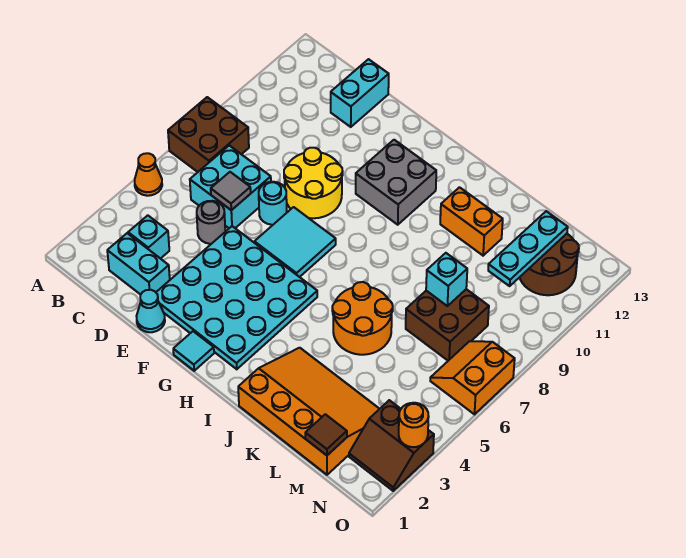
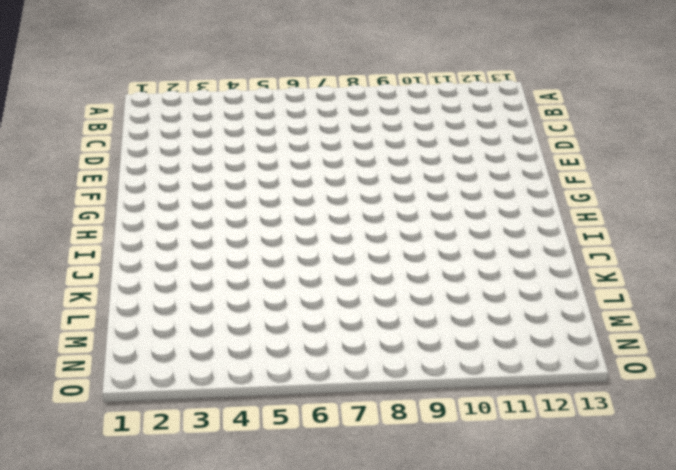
none -> orange 1x1 cone [135,153,162,196]
none -> brown 2x2 brick [168,97,249,172]
none -> cyan 1x2 brick [107,233,170,295]

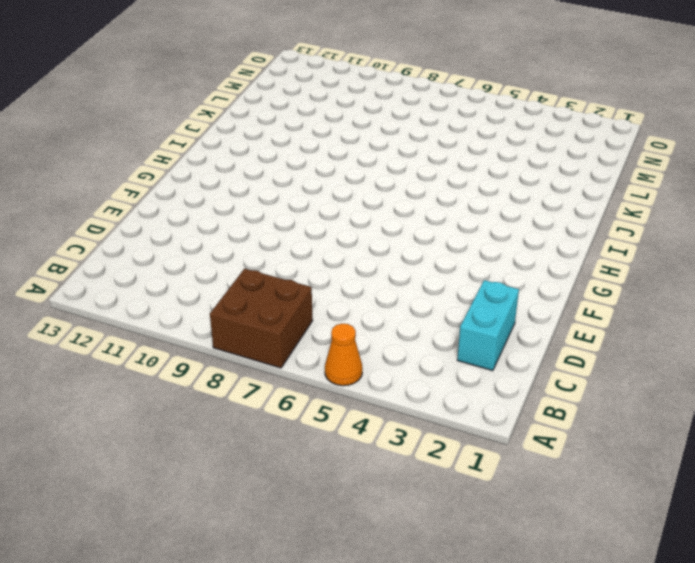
none -> cyan 1x1 brick [128,215,169,259]
none -> cyan 2x2 brick [190,145,271,228]
none -> grey 1x1 round brick [197,201,225,244]

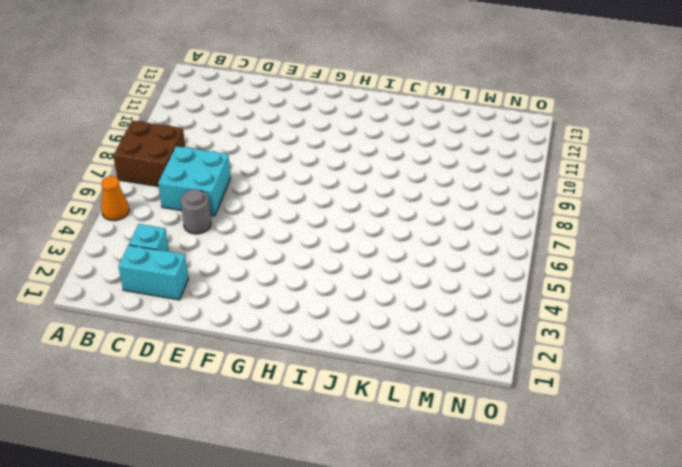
none -> cyan 1x2 brick [331,59,389,127]
none -> cyan 1x1 cone [137,290,165,332]
none -> cyan 4x4 plate [156,226,317,369]

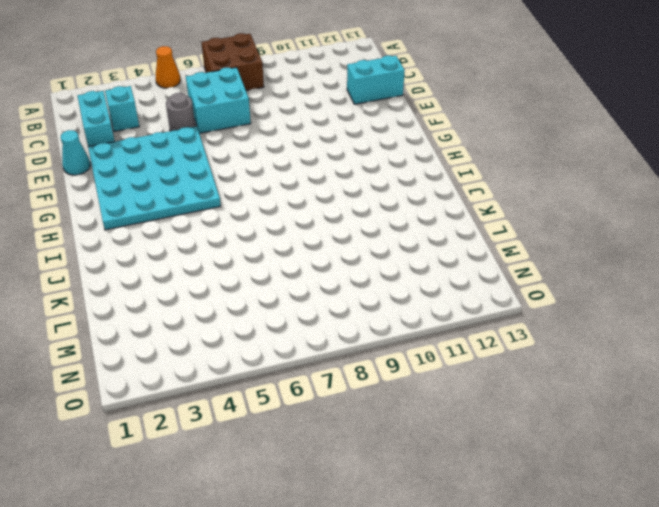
none -> cyan 1x1 round brick [259,182,287,225]
none -> yellow 2x2 round brick [284,148,343,218]
none -> cyan 2x2 tile [254,207,336,277]

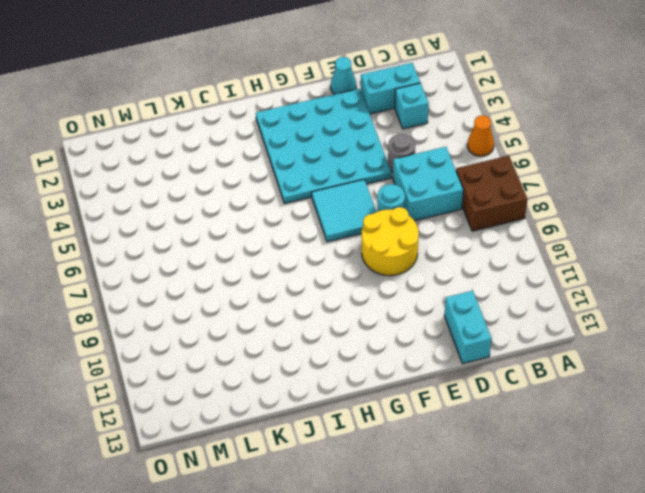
none -> cyan 1x1 tile [173,331,214,371]
none -> grey 2x2 brick [356,140,436,225]
none -> orange 3x4 slope [238,348,379,475]

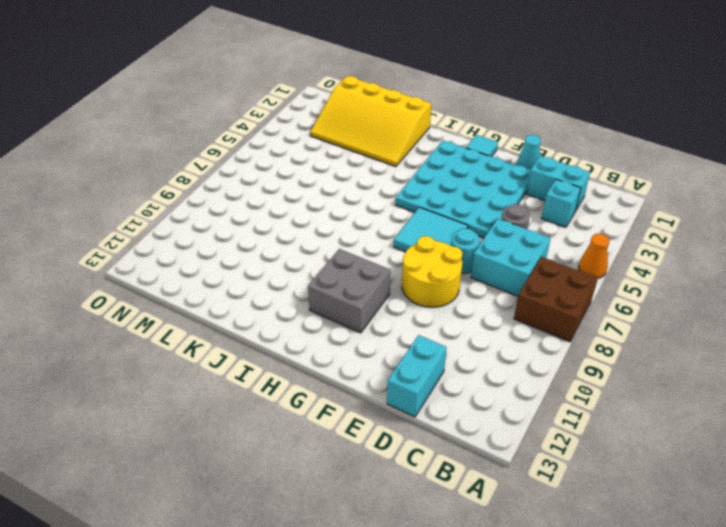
yellow 3x4 slope [310,76,431,167] -> orange 3x4 slope [238,348,379,475]
none -> orange 2x2 round brick [332,282,393,355]
none -> orange 1x2 brick [440,187,503,256]
none -> brown 2x2 brick [406,289,489,361]

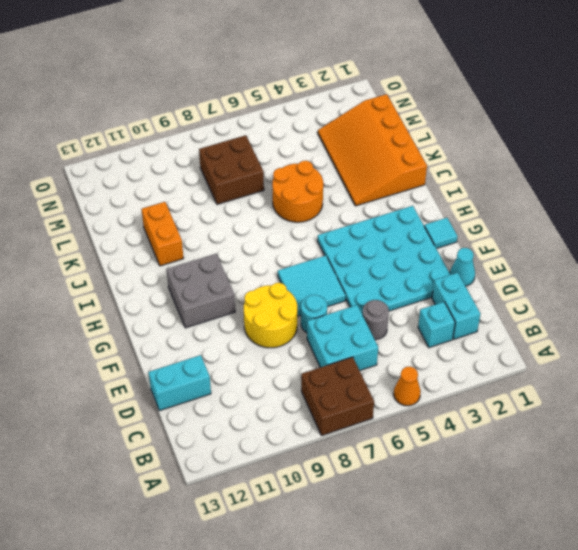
none -> brown 2x2 round brick [520,234,579,295]
none -> brown 2x2 slope [349,400,434,491]
none -> orange 2x2 slope [430,341,515,414]

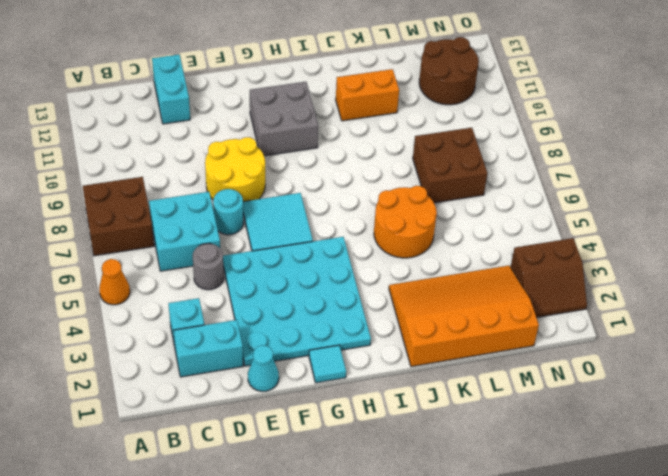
none -> orange 2x2 slope [430,341,515,414]
none -> grey 1x1 tile [211,172,251,210]
none -> cyan 1x1 brick [426,253,467,306]

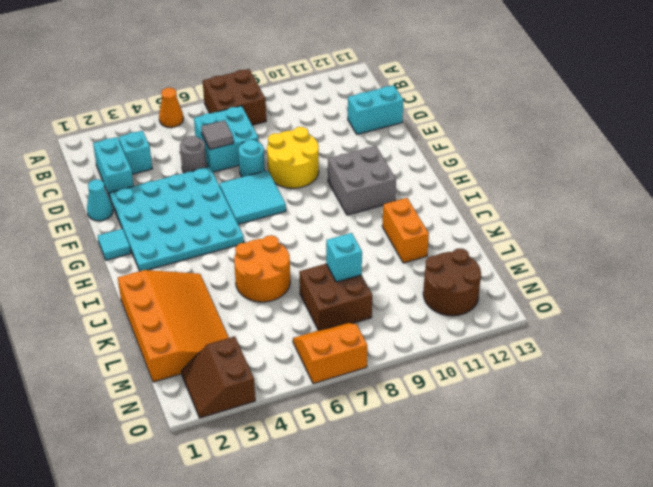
none -> brown 1x1 tile [305,414,347,455]
none -> cyan 1x3 plate [488,211,568,286]
none -> orange 1x1 round brick [399,403,429,447]

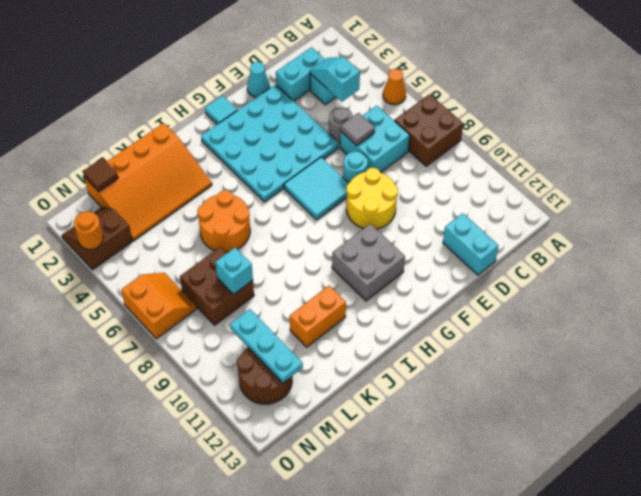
cyan 1x2 slope [310,57,360,102] -> none

